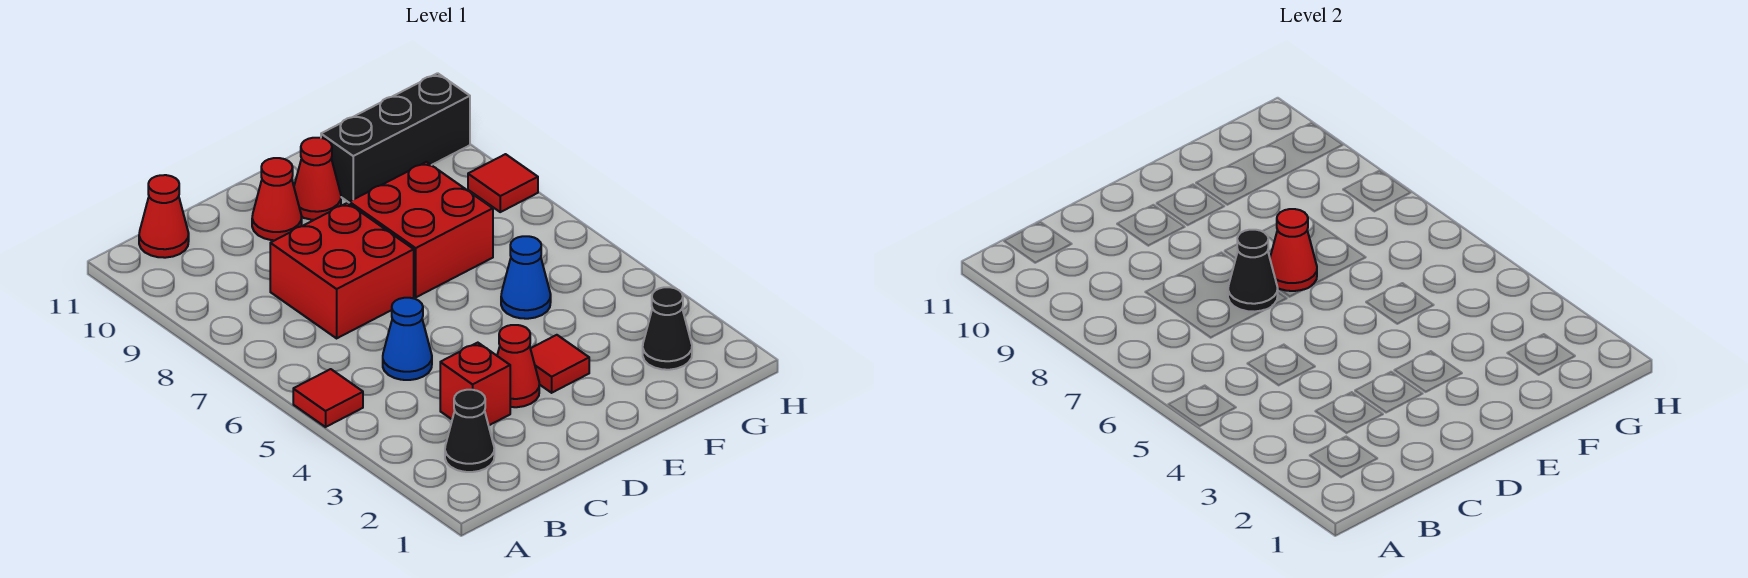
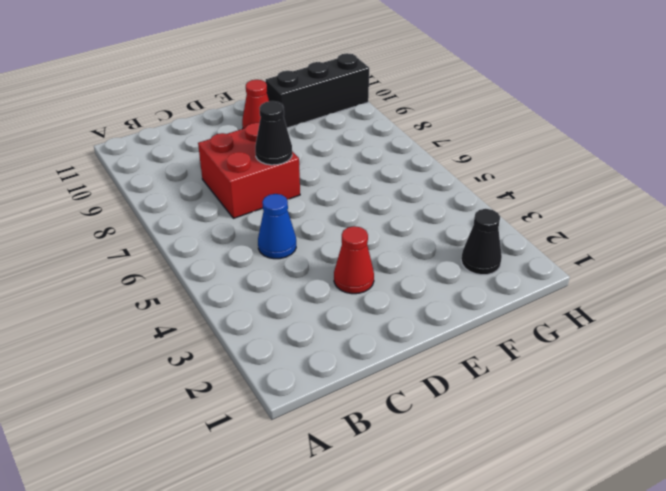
none -> red 1x1 tile [293,369,363,427]
none -> black 1x1 cone [445,390,494,472]
none -> red 1x1 cone [139,175,189,258]

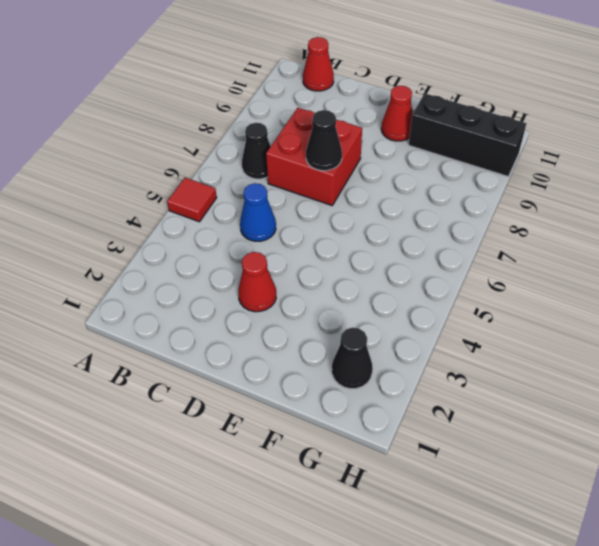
black 1x1 cone [242,123,271,179] -> black 1x1 cone moved to [445,390,494,472]
none -> red 1x1 brick [440,343,510,425]
none -> red 1x1 cone [252,158,302,240]
none -> red 1x1 tile [530,335,589,393]

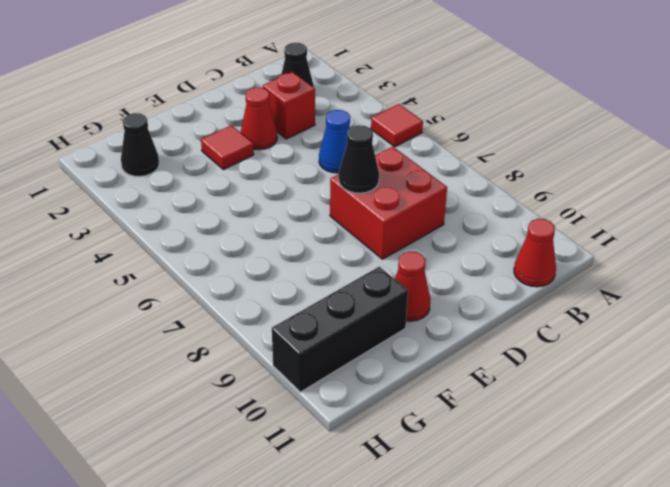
none -> red 1x1 cone [252,158,302,240]
none -> red 2x2 brick [349,162,493,297]
none -> blue 1x1 cone [501,236,551,319]

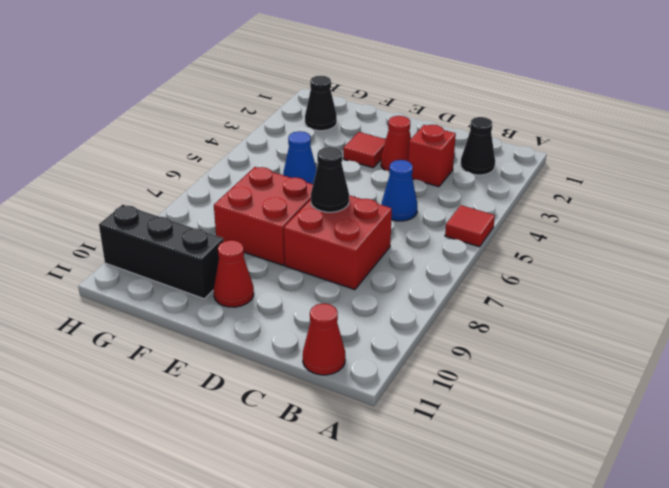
none -> red 1x1 cone [252,158,302,240]
none -> red 1x1 tile [468,154,538,212]
none -> red 1x1 cone [1270,209,1317,291]

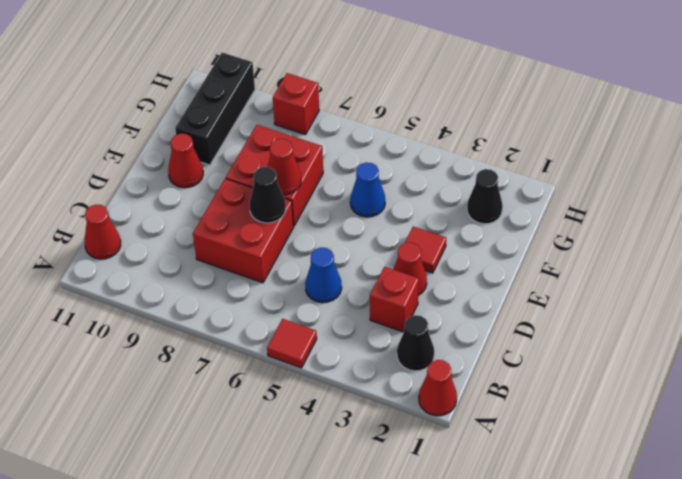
red 1x1 cone [419,360,457,416] -> red 1x1 cone moved to [252,158,302,240]
red 1x1 brick [273,73,319,135] -> red 1x1 tile [468,154,538,212]

